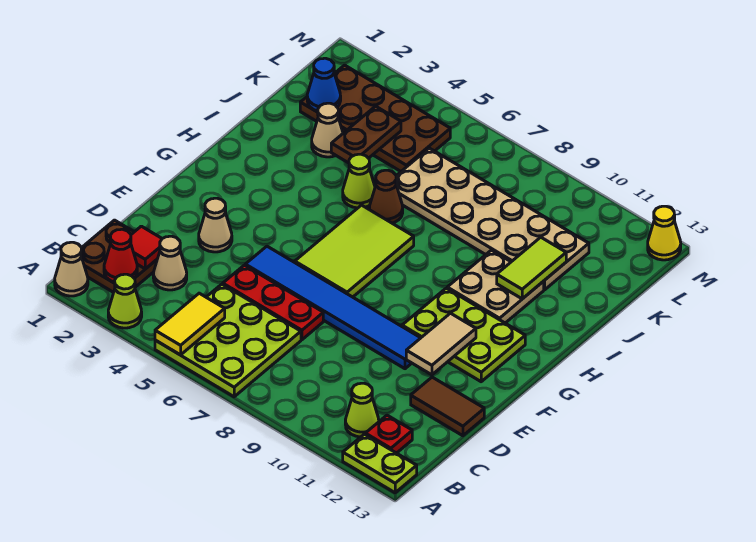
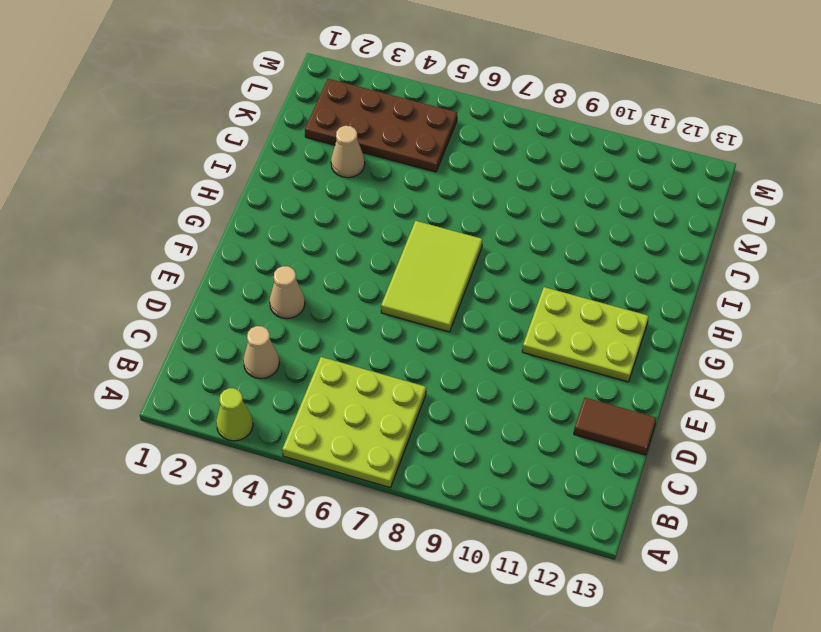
none -> tan 1x1 cone [55,242,88,296]
none -> lime 1x2 plate [343,434,417,493]
none -> brown 2x2 plate [81,220,157,292]

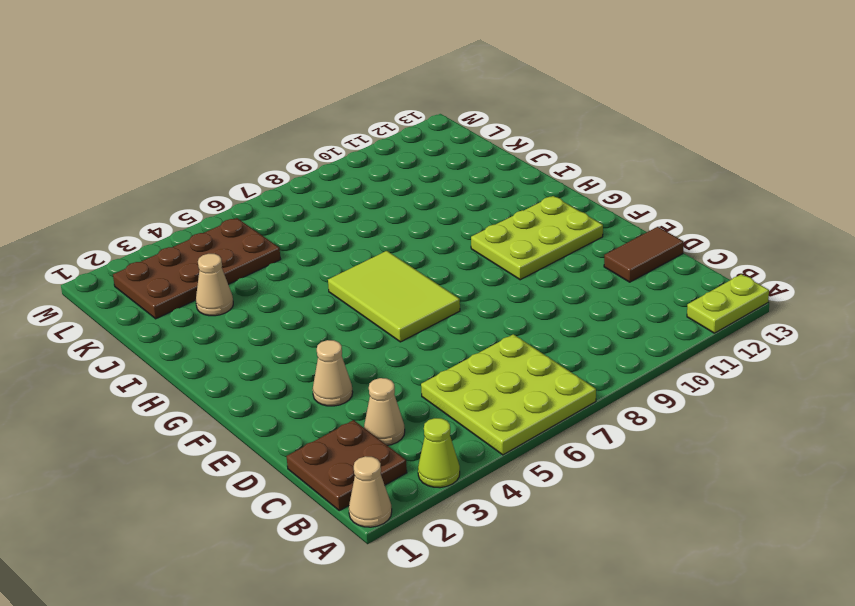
none -> lime 1x1 cone [345,383,379,437]
none -> red 1x1 plate [365,415,412,453]
none -> red 1x3 plate [223,265,323,340]

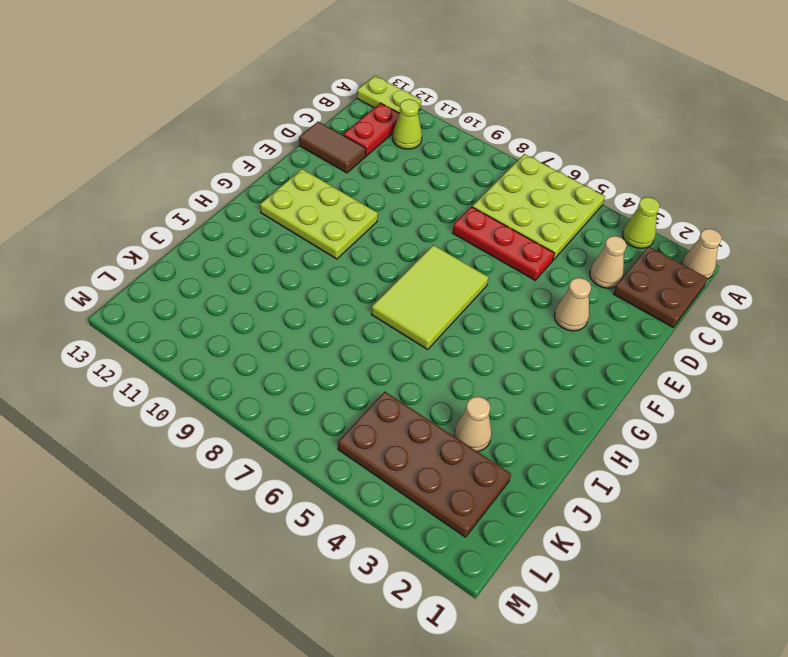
red 1x2 plate [343,103,399,156] -> red 1x1 plate [365,415,412,453]
none -> blue 1x6 tile [245,246,420,369]
none -> tan 2x2 plate [447,250,544,323]
none -> lime 1x1 cone [343,154,375,208]

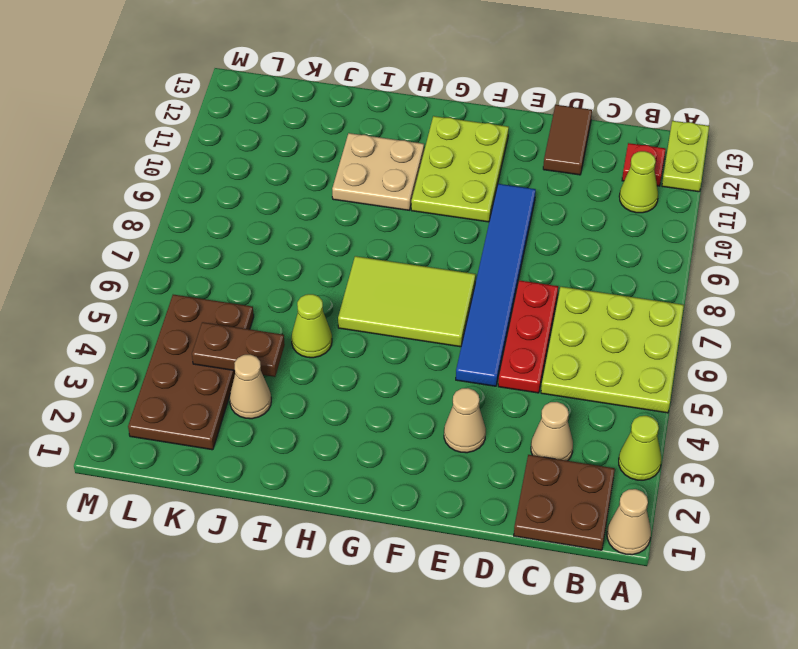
none -> brown 1x1 cone [369,170,403,223]
none -> tan 2x6 plate [396,148,589,290]
none -> yellow 1x1 cone [648,206,681,260]

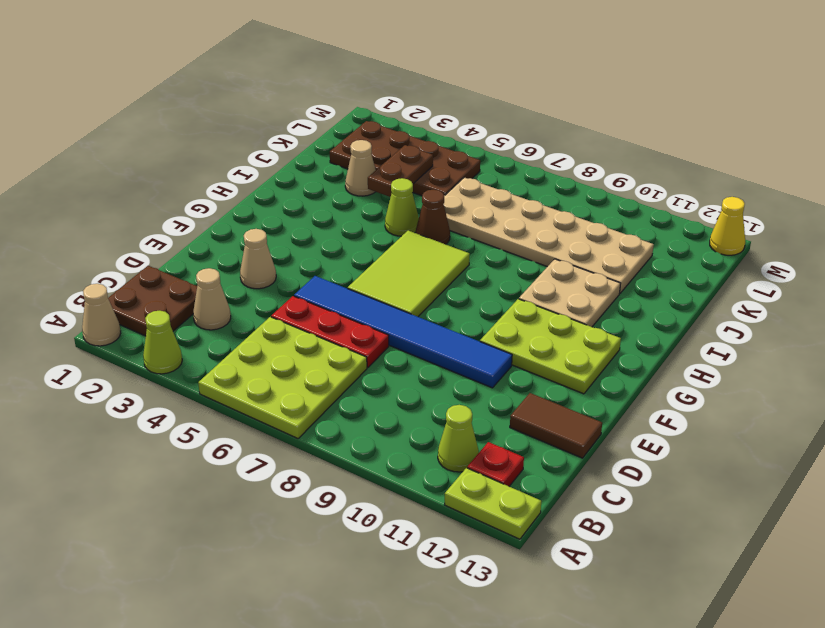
none -> yellow 1x2 tile [155,293,225,355]
none -> red 1x1 cone [104,229,137,282]
none -> red 1x1 tile [131,226,162,269]

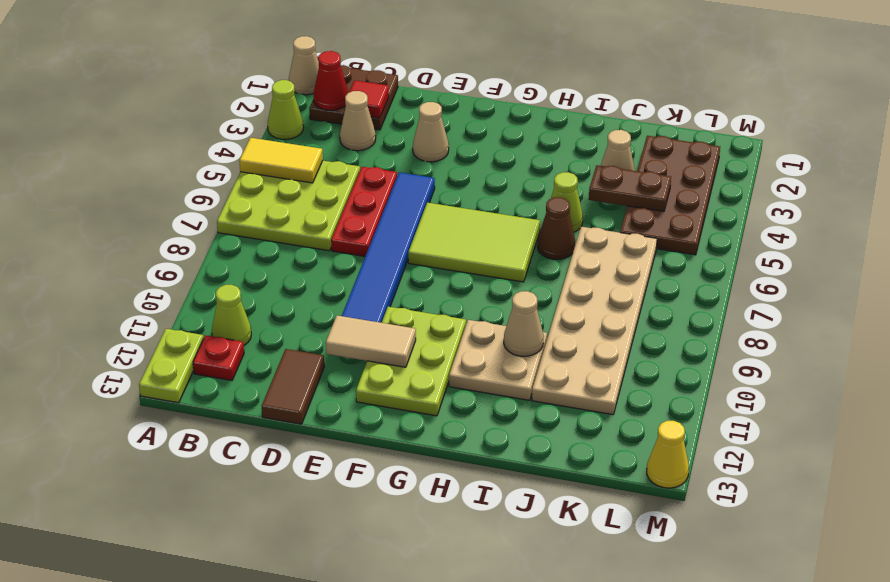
tan 1x1 cone [504,291,544,356] -> none
none -> lime 1x2 tile [497,237,566,299]
none -> blue 1x1 cone [307,58,341,111]

